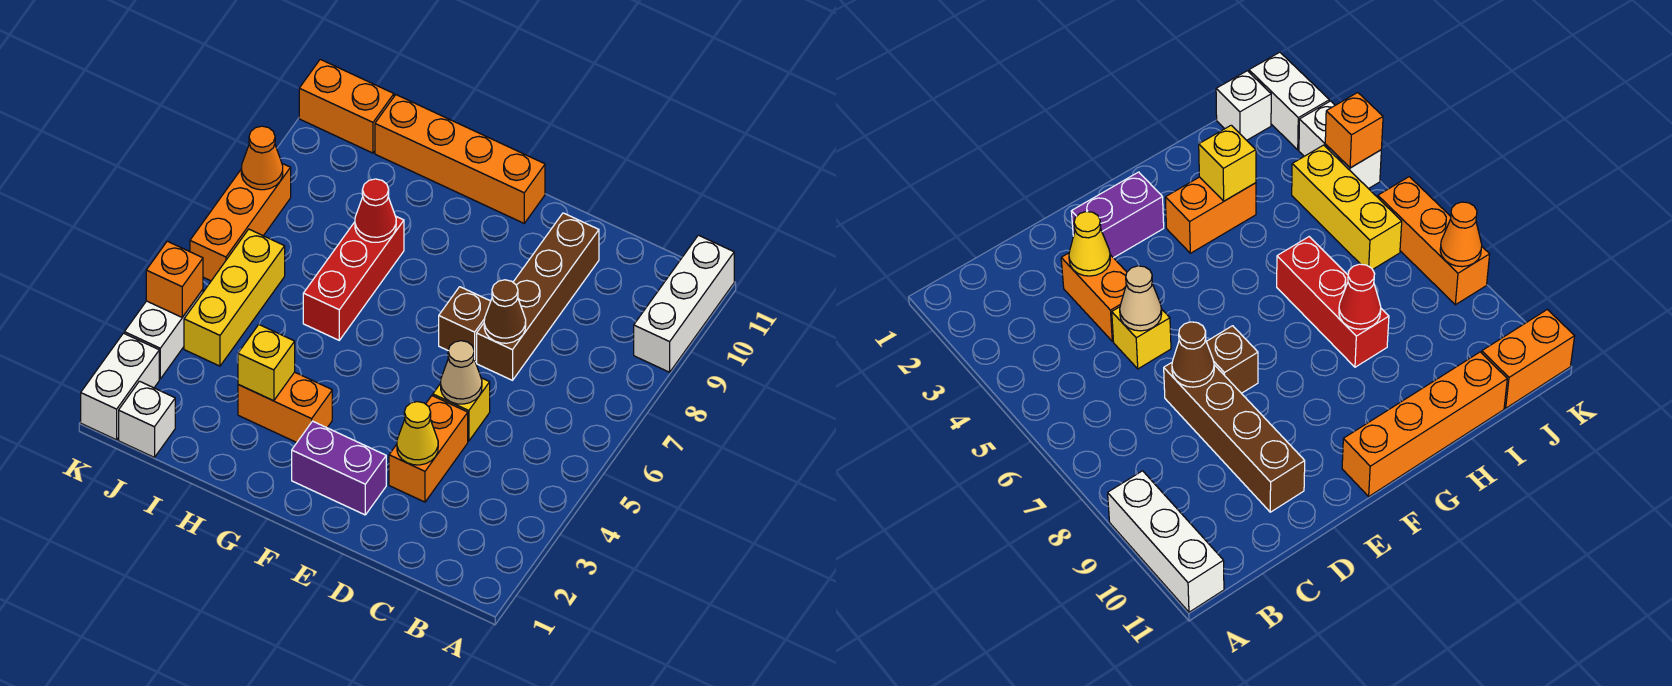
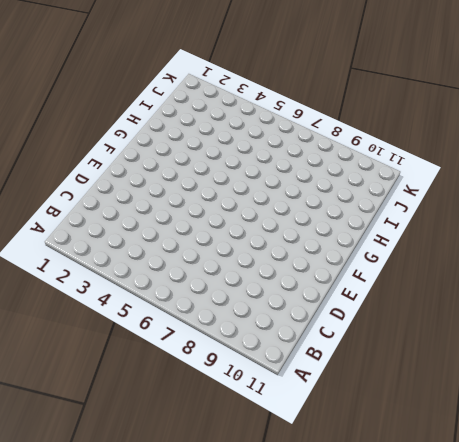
none -> white 1x3 brick [634,235,734,372]
none -> orange 1x2 brick [389,396,468,502]
none -> yellow 1x1 brick [433,378,490,441]

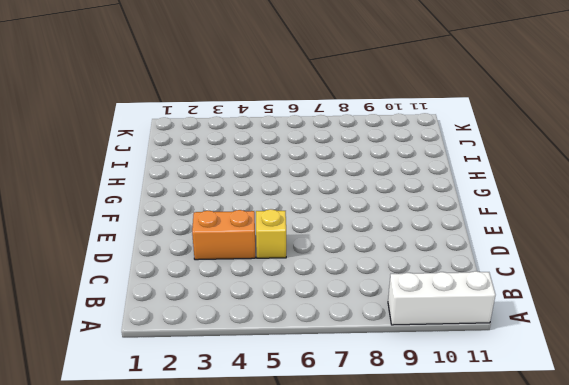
none -> brown 1x4 brick [477,213,599,380]
none -> purple 1x2 brick [292,421,386,515]
none -> brown 1x1 brick [439,287,491,362]

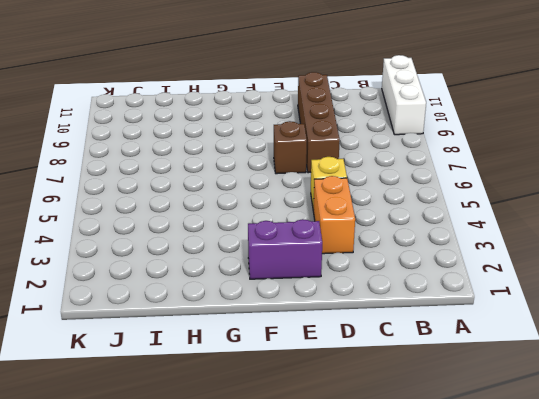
none -> orange 1x4 brick [375,95,545,223]
none -> orange 1x2 brick [238,372,332,443]
none -> red 1x3 brick [303,216,404,340]

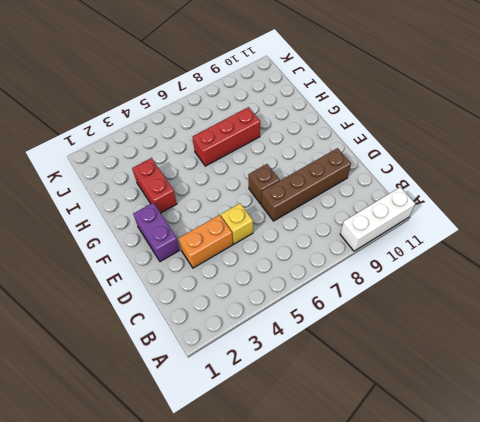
red 1x2 brick [132,158,177,213] -> orange 1x2 brick [238,372,332,443]
none -> orange 1x4 brick [375,95,545,223]
none -> white 1x1 brick [119,381,175,457]
none -> yellow 1x3 brick [184,229,285,366]

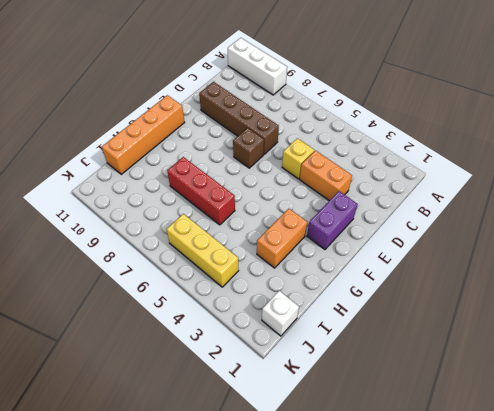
none -> orange 1x2 brick [299,59,394,153]
none -> white 1x2 brick [81,333,159,440]
none -> white 1x2 brick [124,290,203,379]

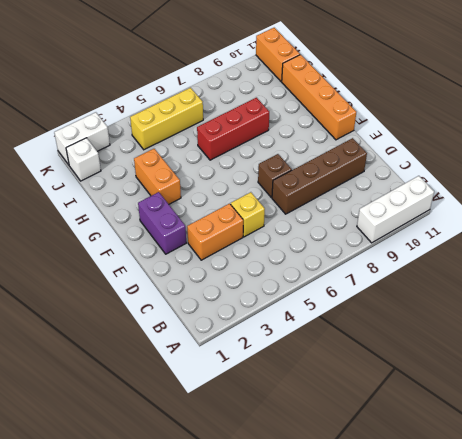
none -> white 1x2 brick [124,290,203,379]
none -> orange 1x3 brick [190,164,291,281]
none -> yellow 1x1 cone [397,402,438,465]

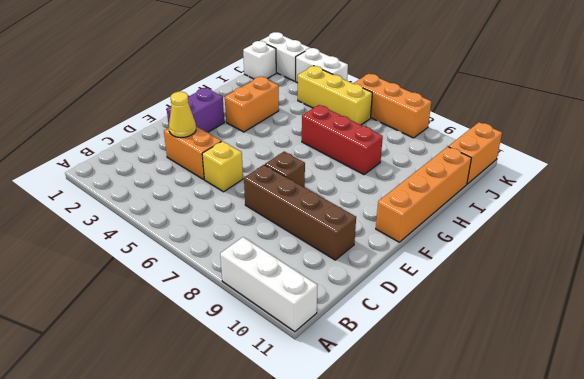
none -> tan 1x1 cone [441,341,482,404]
none -> brown 1x1 cone [484,280,526,343]
none -> yellow 1x1 brick [238,325,295,401]

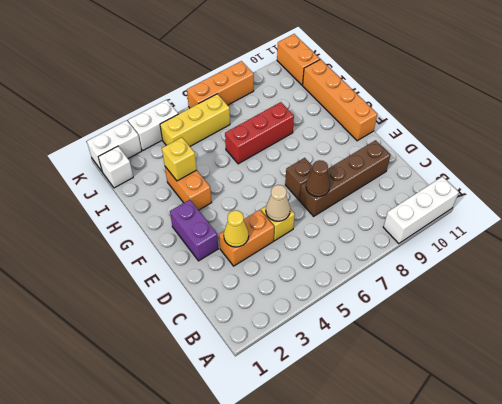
none -> red 1x1 cone [355,179,396,242]
none -> orange 1x1 brick [146,241,203,317]
none -> orange 1x1 cone [241,126,283,190]

